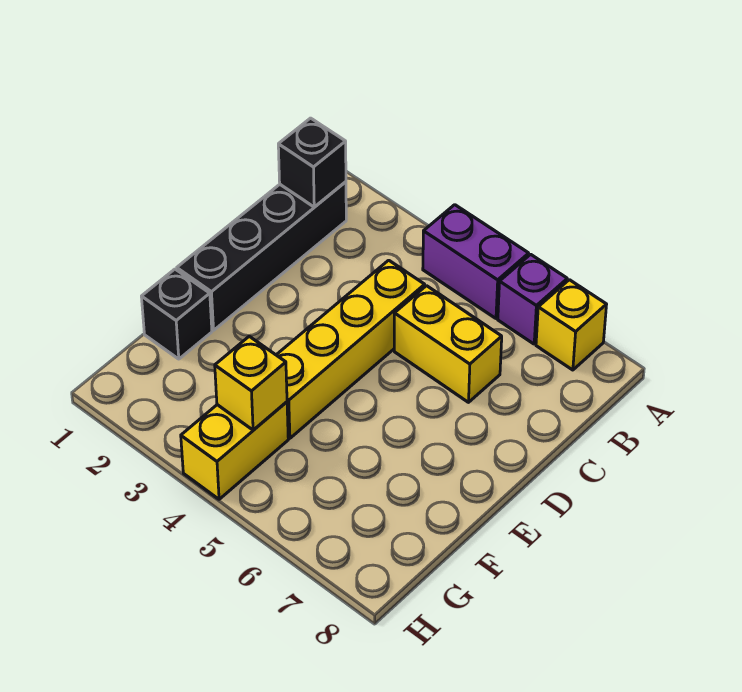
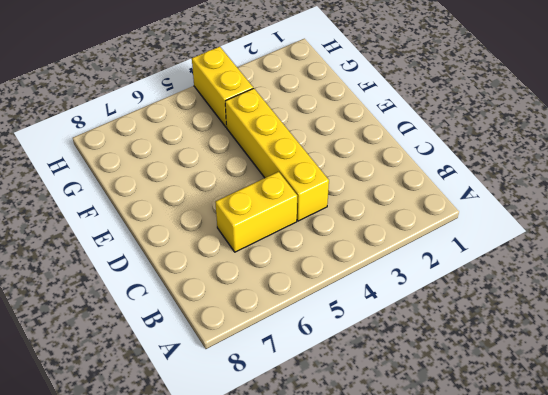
none -> purple 1x2 brick [423,205,529,318]
none -> purple 1x1 brick [498,254,567,344]

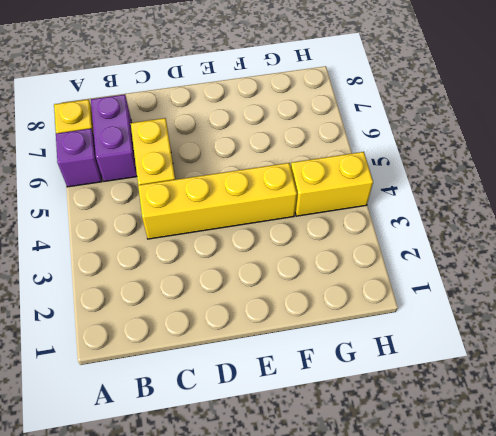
purple 1x2 brick [91,95,137,181] -> purple 1x2 brick moved to [423,205,529,318]
none -> black 1x4 brick [177,182,346,330]
none -> black 1x1 brick [141,269,212,359]

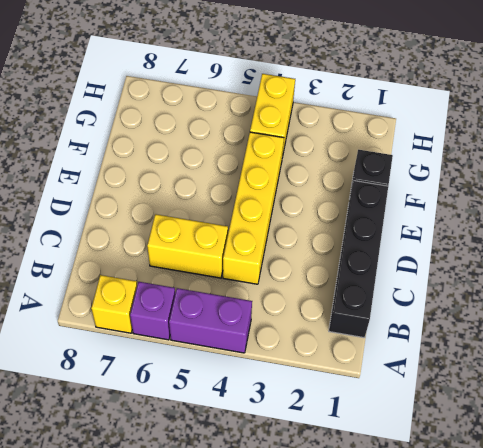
none -> black 1x1 brick [278,118,346,207]
none -> yellow 1x1 brick [215,336,287,430]

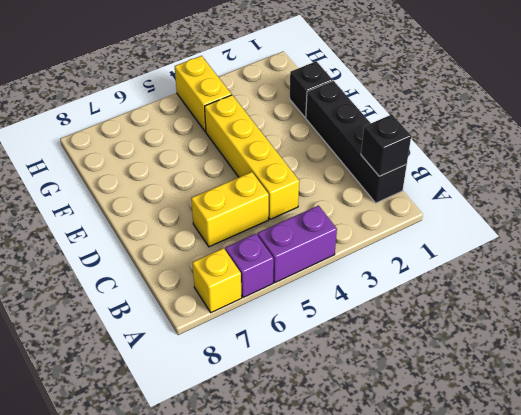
none -> yellow 1x1 brick [215,336,287,430]

